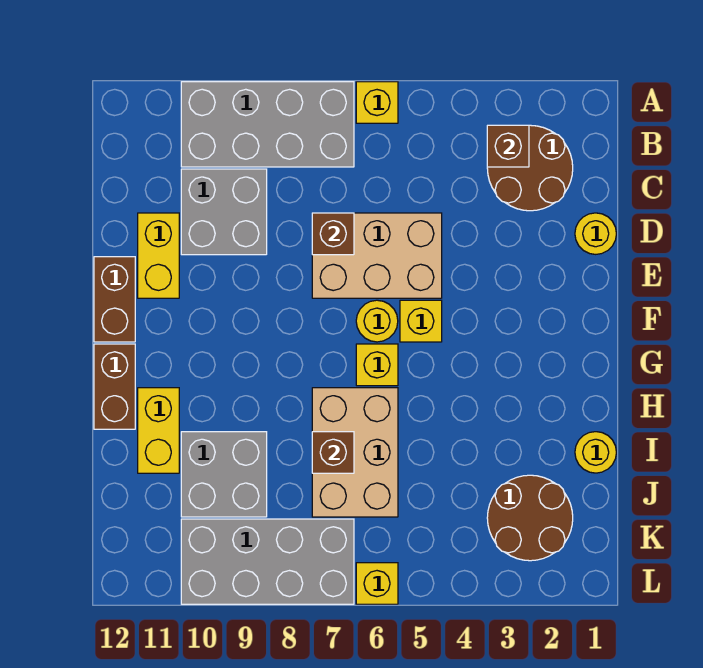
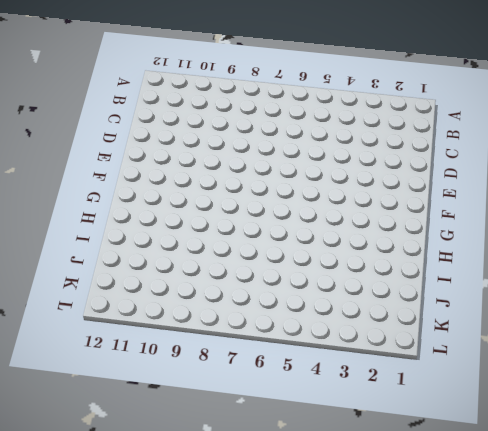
none -> yellow 1x1 brick [356,82,398,123]
none -> grey 2x4 brick [181,82,354,167]
none -> brown 2x2 round brick [487,125,573,211]

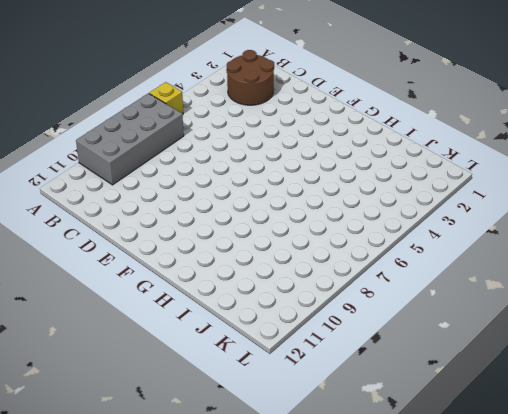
none -> grey 2x2 brick [181,169,267,255]
none -> yellow 1x1 round brick [575,213,616,254]
none -> tan 2x3 brick [312,213,442,298]

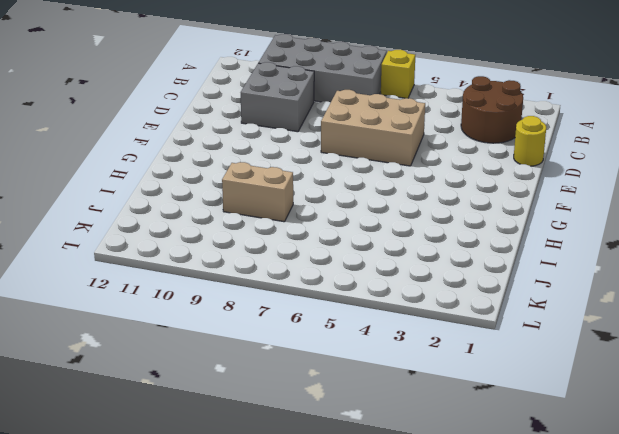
tan 1x2 brick [222,162,293,222] -> grey 2x2 brick [181,432,267,517]
none -> yellow 1x2 brick [138,213,179,298]
none -> brown 1x2 brick [94,257,135,342]
none -> yellow 1x1 brick [400,300,442,342]

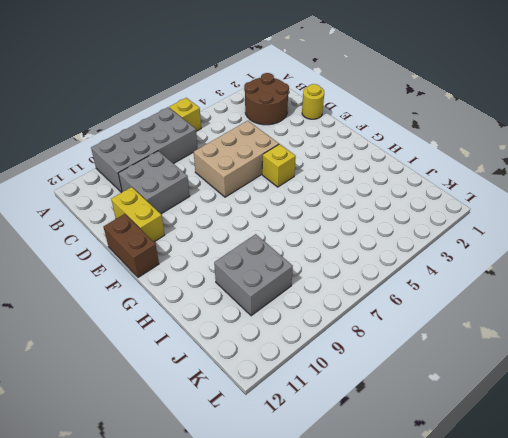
none -> yellow 1x1 round brick [356,300,398,342]
none -> yellow 1x1 brick [356,344,398,386]
none -> brown 1x2 brick [94,344,135,429]

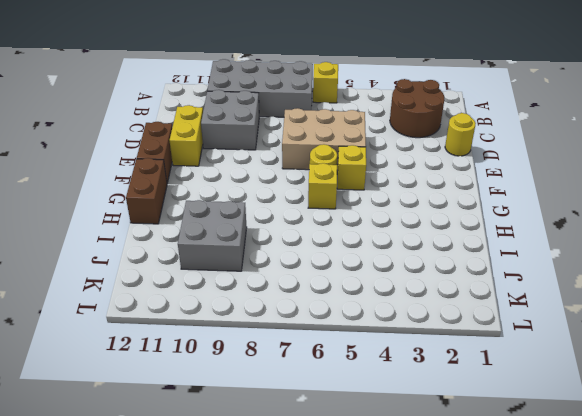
none -> tan 2x3 brick [312,388,398,517]
none -> yellow 1x2 brick [138,388,179,473]
none -> yellow 1x1 round brick [575,432,616,473]

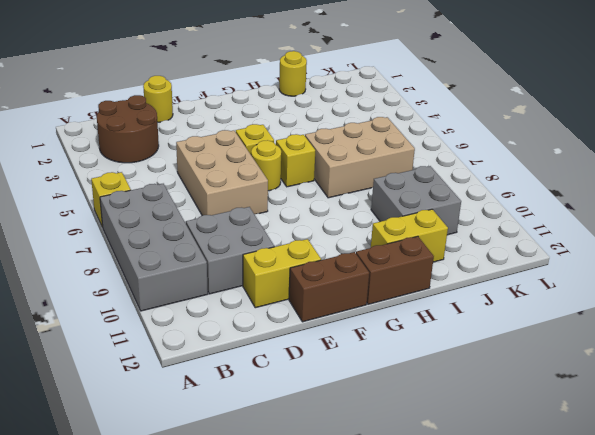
none -> brown 2x2 round brick [487,475,573,561]
none -> grey 2x4 brick [181,519,354,604]
none -> yellow 1x1 brick [356,563,398,604]

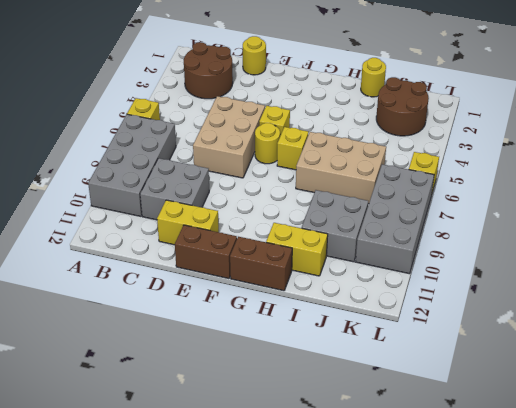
none -> brown 1x1 brick [487,125,529,167]
none -> brown 1x1 brick [312,213,354,255]
none -> brown 1x1 brick [312,432,354,473]

